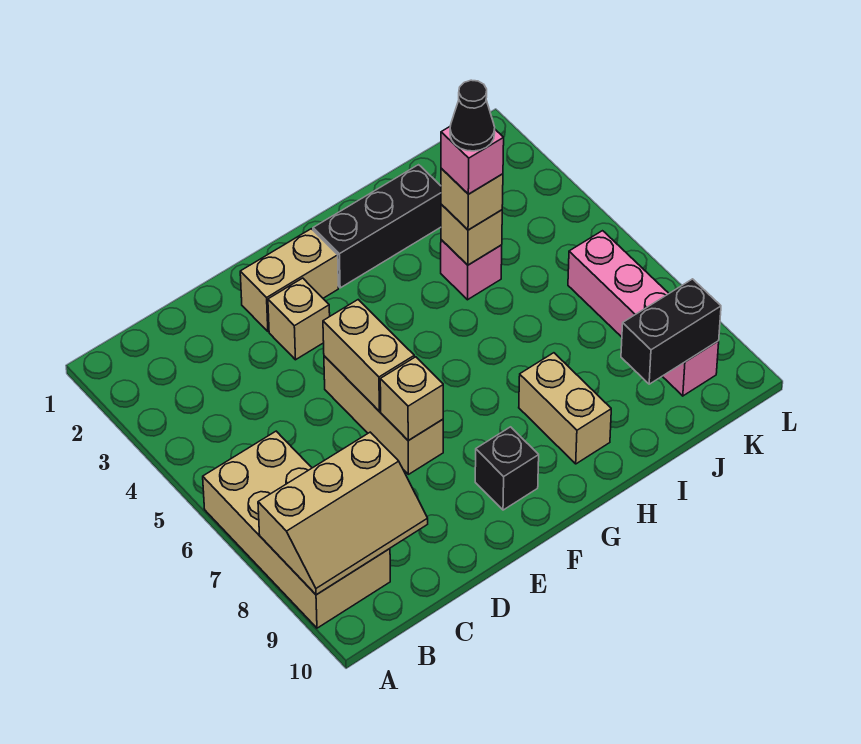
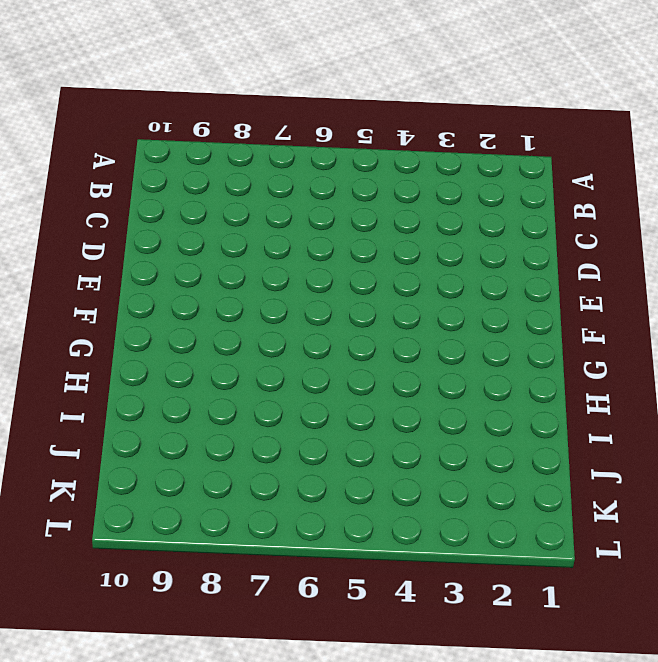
none -> tan 2x4 brick [203,431,390,628]
none -> tan 1x2 brick [240,229,338,331]
none -> tan 1x1 brick [268,278,330,360]

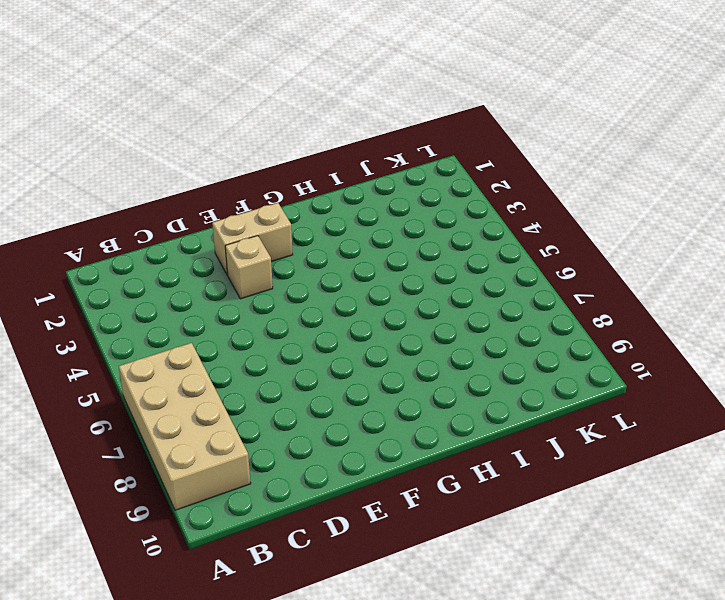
none -> tan 1x3 brick [324,356,443,474]
none -> black 1x1 brick [475,427,539,510]
none -> black 1x3 brick [313,165,441,288]

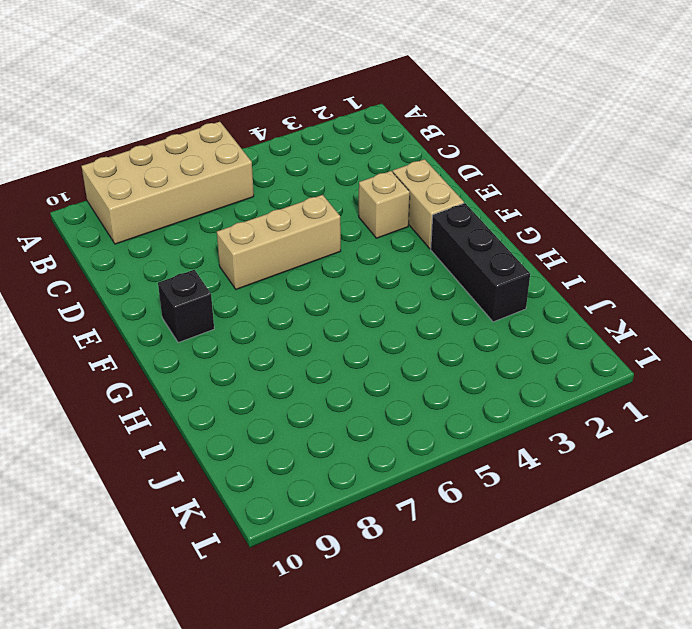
none -> tan 1x2 brick [519,353,611,464]
none -> pink 1x1 brick [441,240,502,300]
none -> pink 1x4 brick [568,231,719,396]

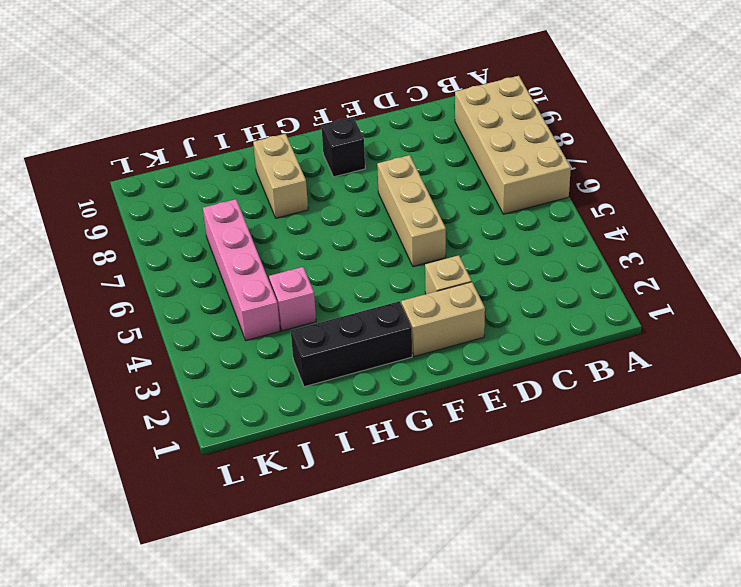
pink 1x4 brick [203,199,280,341] -> pink 1x4 brick moved to [568,231,719,396]
none -> tan 2x3 slope [258,432,428,595]
none -> tan 1x2 brick [323,300,414,411]
none -> tan 1x1 brick [380,357,443,441]

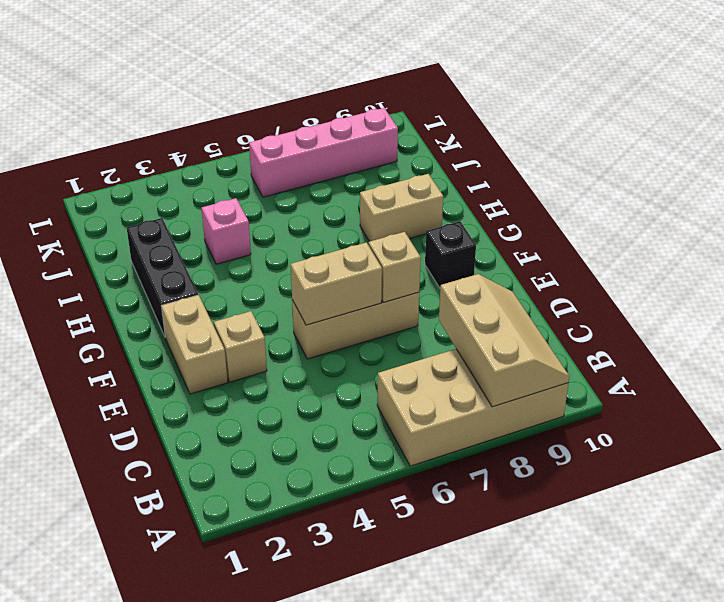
none -> tan 1x1 brick [441,204,502,265]
none -> black 1x2 brick [621,279,721,384]
none -> tan 1x1 brick [441,168,503,230]

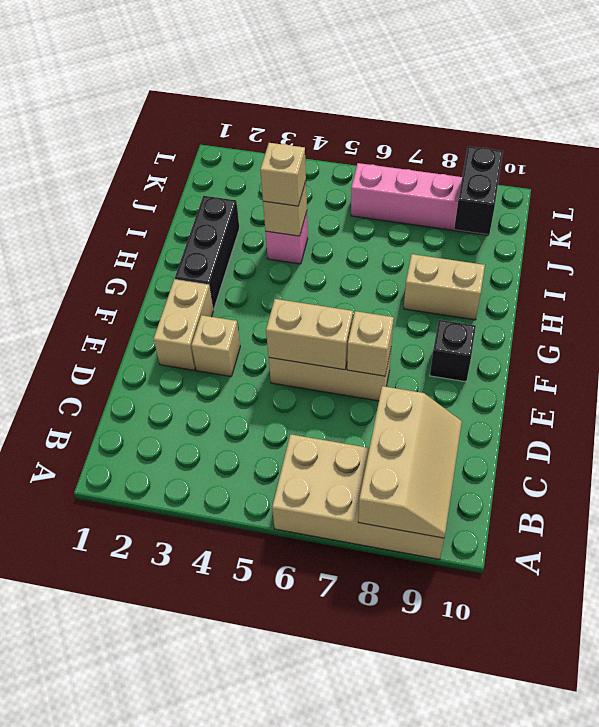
none -> pink 1x1 brick [441,127,504,194]
none -> black 1x1 cone [450,80,495,151]

